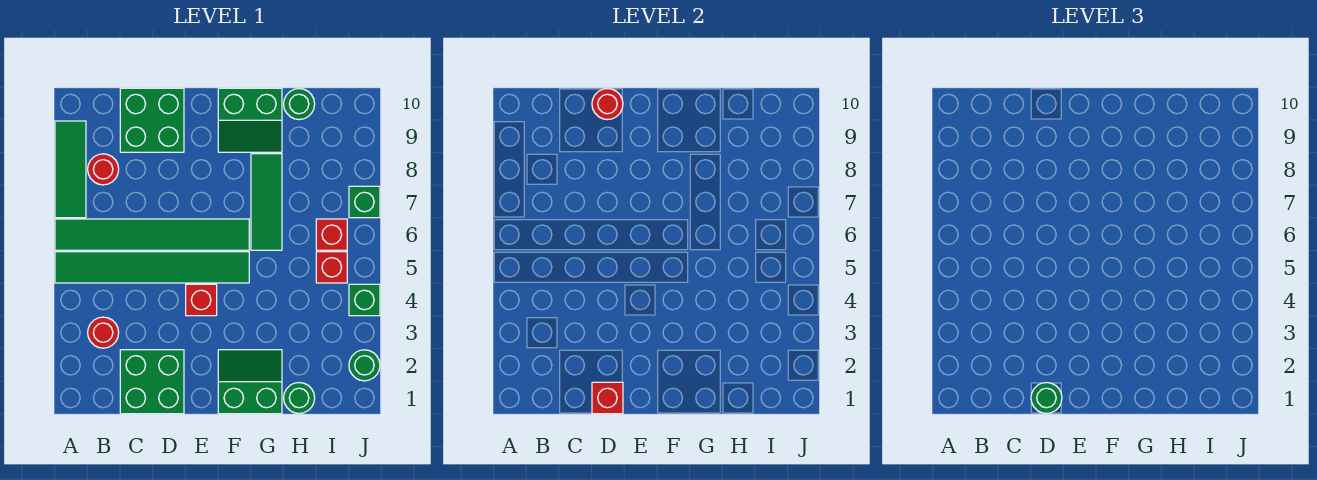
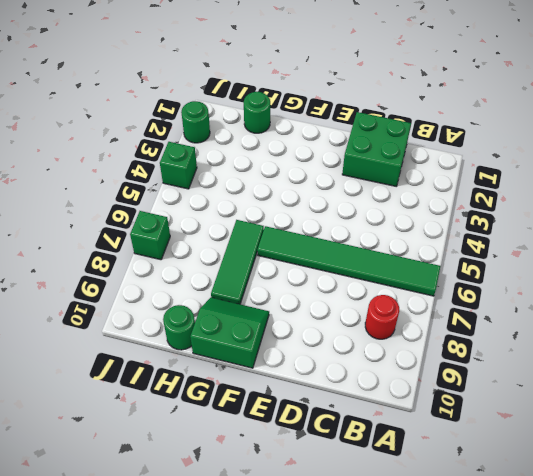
none -> green 1x6 tile [55,252,249,283]
none -> green 1x3 tile [55,121,86,218]
none -> red 1x1 round brick [88,317,119,348]

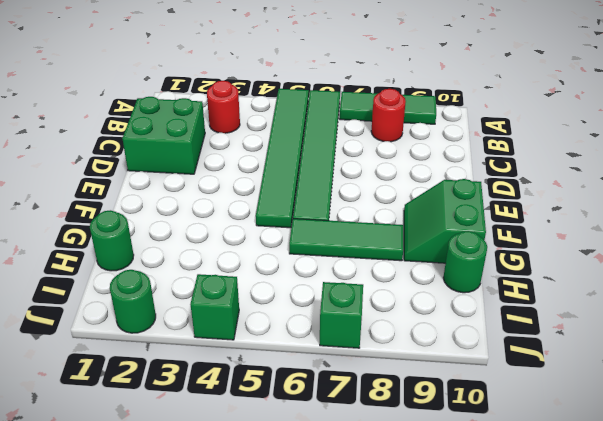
none -> green 2x2 brick [120,88,184,152]
none -> red 1x1 brick [186,284,217,316]
none -> green 2x2 slope [218,350,282,414]

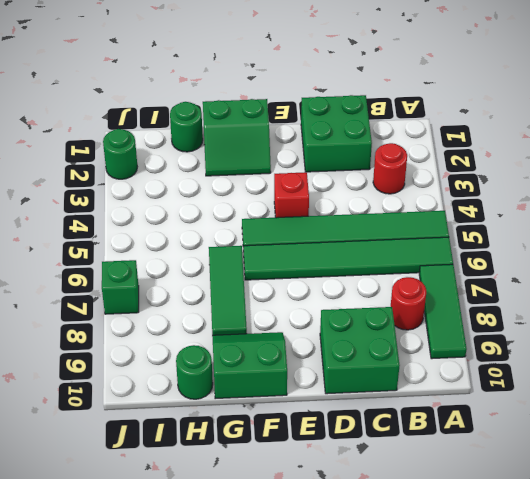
none -> red 1x1 brick [316,252,347,283]
none -> red 1x1 brick [316,219,347,250]
none -> green 1x1 brick [349,284,380,316]

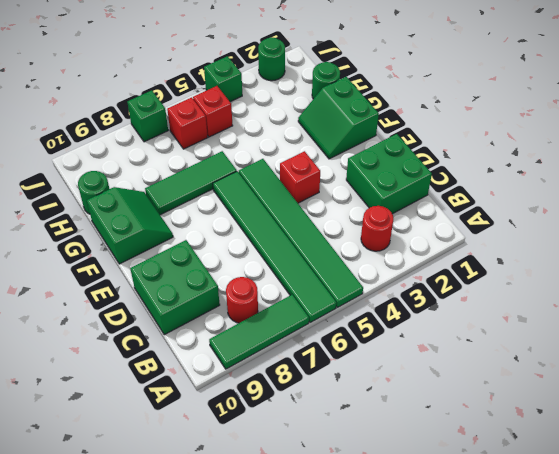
none -> red 1x1 brick [592,382,623,414]
none -> red 1x1 round brick [592,89,623,120]
none -> green 1x1 round brick [1031,383,1062,414]

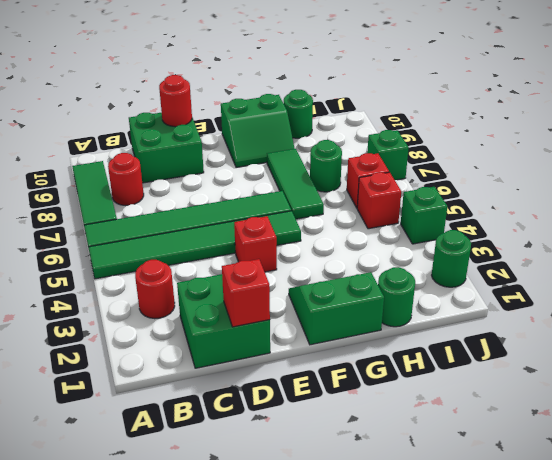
green 1x1 round brick [310,140,342,192] -> green 1x1 round brick moved to [1031,383,1062,414]

